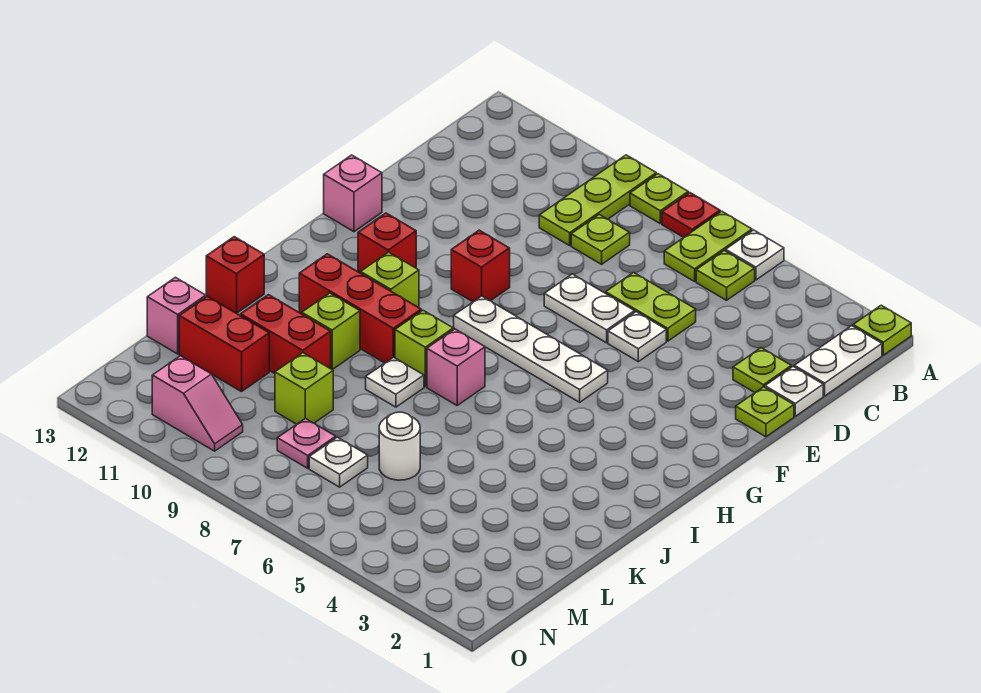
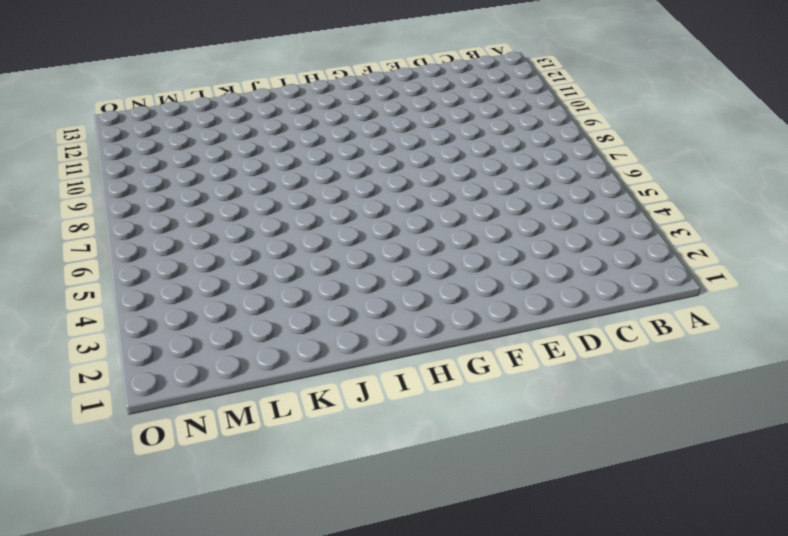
none -> lime 1x1 plate [853,305,911,355]
none -> white 1x1 plate [726,230,784,280]
none -> lime 1x2 plate [664,211,752,281]
none -> red 1x1 plate [662,193,720,237]

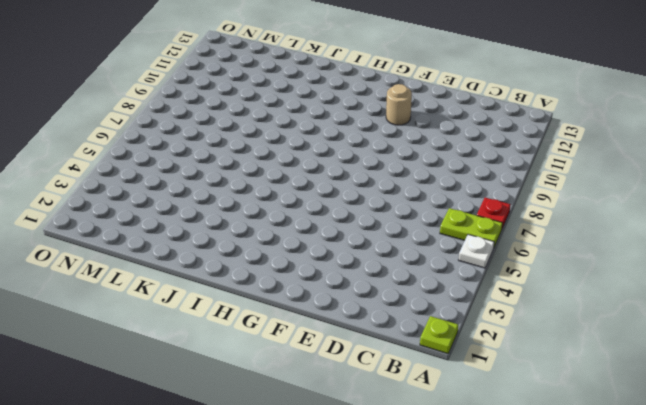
tan 1x1 round brick [386,84,412,125] -> none
none -> lime 1x1 plate [630,174,688,223]
none -> lime 1x3 plate [539,155,656,246]
none -> white 1x2 plate [794,326,882,396]
none -> lime 1x1 plate [696,251,755,300]

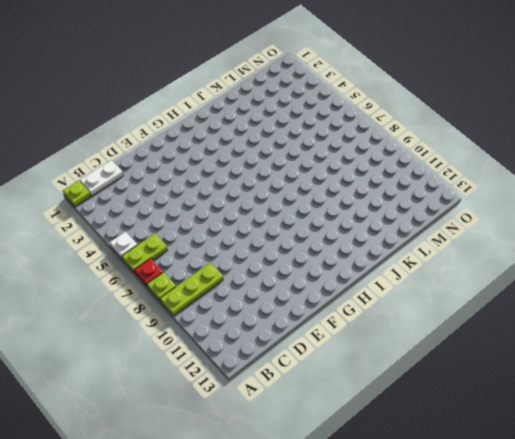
none -> lime 1x1 plate [696,251,755,300]
none -> lime 1x1 plate [571,215,630,264]
none -> white 1x1 plate [765,367,823,416]
none -> lime 1x1 plate [733,348,791,392]

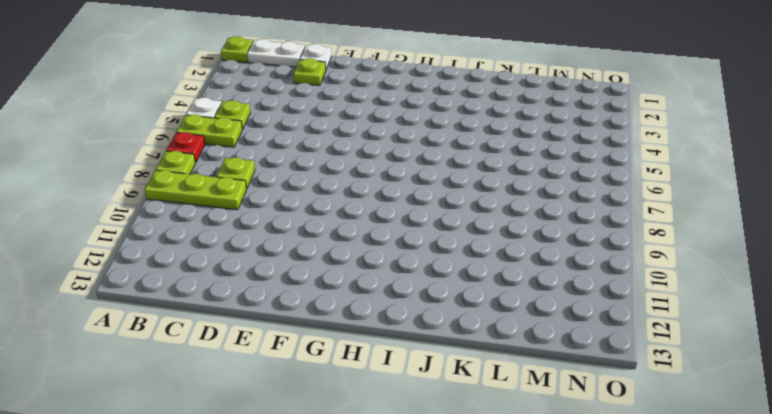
none -> lime 1x2 plate [606,273,696,341]
none -> lime 1x1 plate [736,387,794,437]
none -> white 1x1 plate [608,312,666,362]
none -> white 1x2 plate [544,274,635,343]

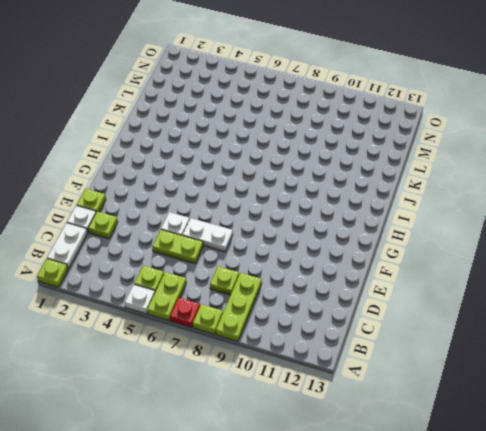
none -> red 1x1 brick [451,230,510,302]
none -> pink 1x1 brick [324,155,382,232]
none -> white 1x4 plate [454,296,608,402]
none -> red 1x1 brick [358,213,416,273]

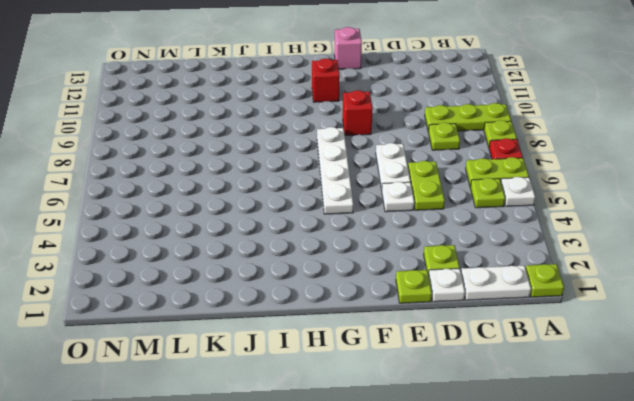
none -> lime 1x1 brick [361,252,419,308]
none -> pink 1x1 brick [427,329,485,405]
none -> lime 1x1 brick [395,310,453,387]
none -> red 1x3 brick [299,254,421,363]

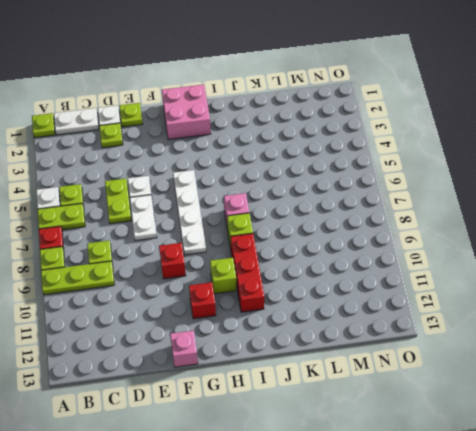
pink 2x2 brick [162,85,211,140] -> none
none -> white 1x1 plate [366,357,424,407]
none -> lime 1x1 brick [302,293,360,370]
none -> red 1x1 brick [206,237,264,313]
none -> red 1x2 brick [241,295,331,374]

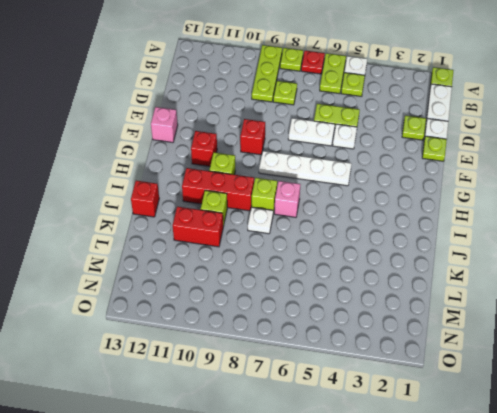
none -> white 1x1 round brick [379,412,420,480]
none -> lime 1x1 brick [275,353,333,424]
none -> red 1x2 brick [179,296,269,392]
none -> pink 1x1 brick [147,277,206,354]

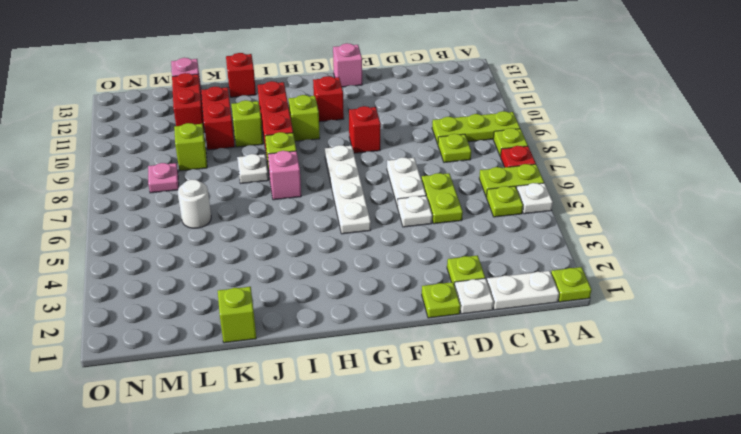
lime 1x1 brick [218,287,256,343] -> none
none -> white 1x1 plate [309,437,368,487]
none -> pink 1x2 slope [152,356,243,451]

